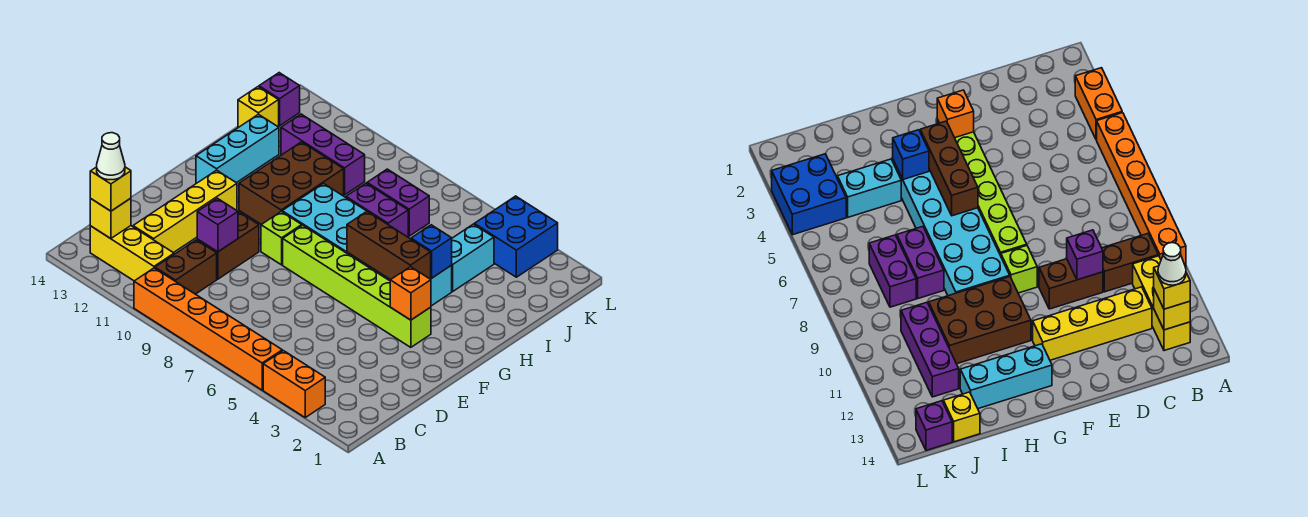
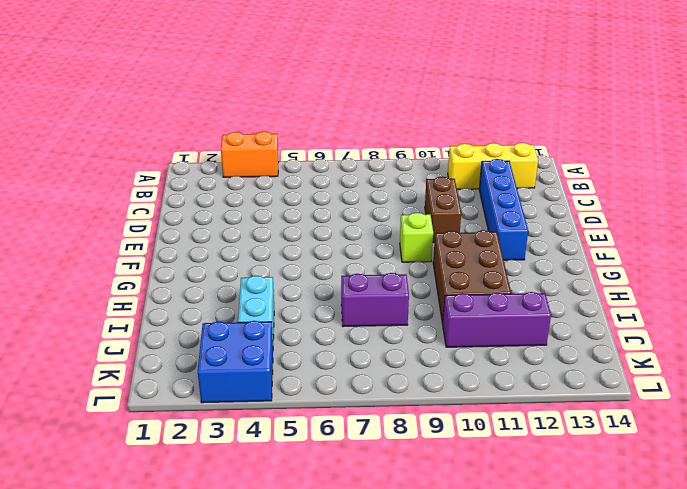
blue 1x4 brick [479,159,528,260] -> yellow 1x4 brick [133,170,237,253]
none -> orange 1x6 brick [134,268,282,390]
none -> brown 1x2 brick [155,240,217,294]
none -> lime 1x6 brick [283,225,431,347]

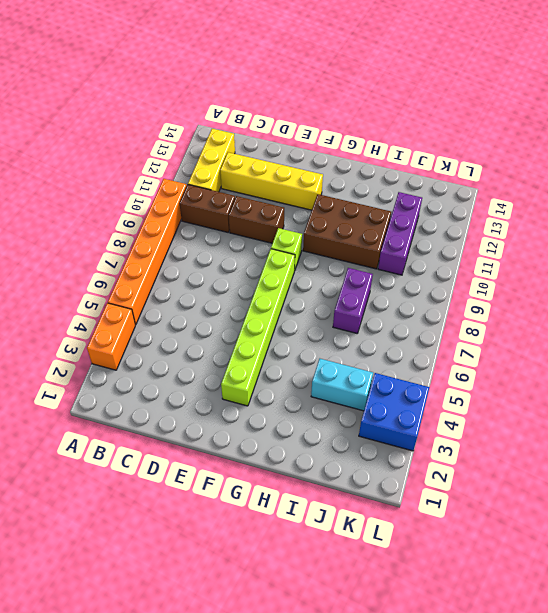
none -> cyan 2x6 brick [282,184,452,306]
none -> cyan 1x3 brick [196,114,279,183]
none -> purple 1x2 brick [367,169,429,236]

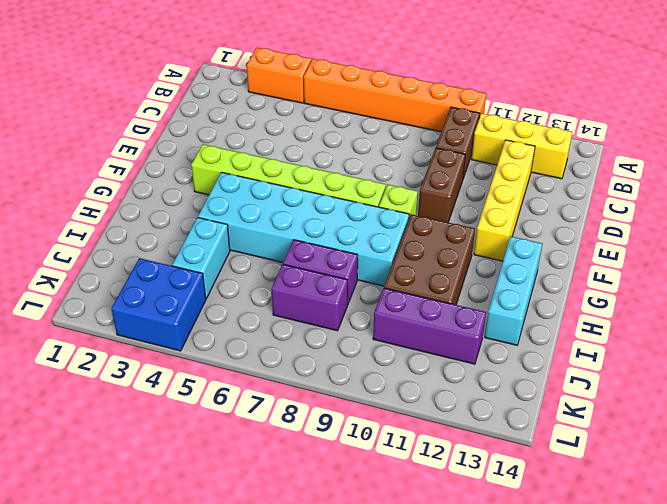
none -> yellow 1x1 brick [238,87,279,127]
none -> purple 1x1 brick [259,73,300,126]
none -> yellow 1x1 brick [90,198,131,239]

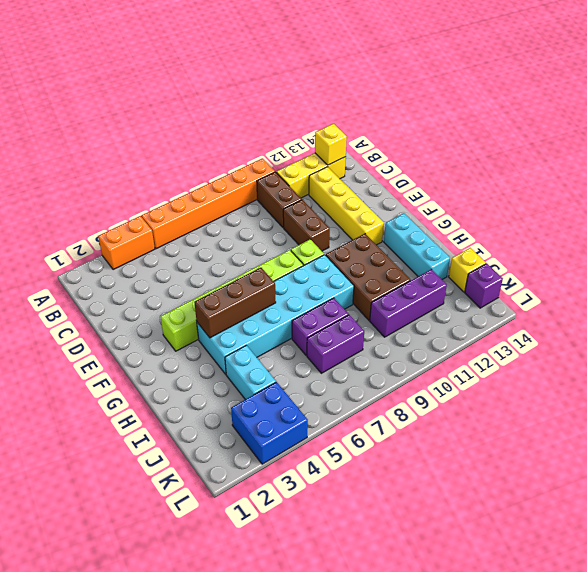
none -> purple 1x1 brick [197,198,238,252]
none -> orange 1x1 brick [390,267,431,320]
none -> blue 1x1 brick [411,225,452,278]

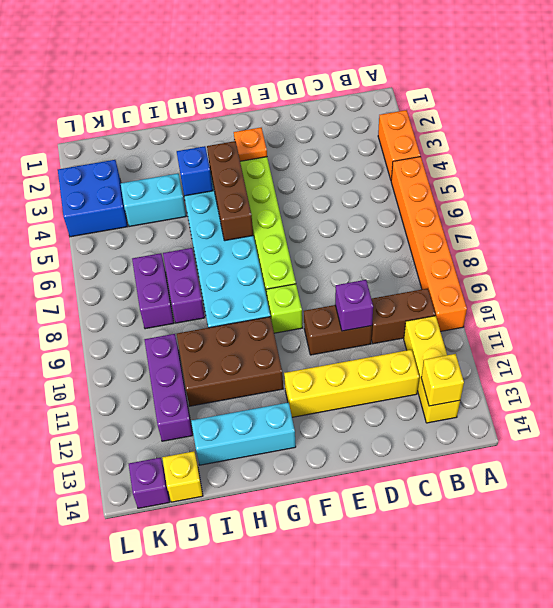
orange 1x1 plate [234,128,267,161] -> orange 1x1 brick [390,267,431,320]
none -> yellow 1x1 brick [90,167,131,211]
none -> white 1x1 cone [97,133,125,180]

